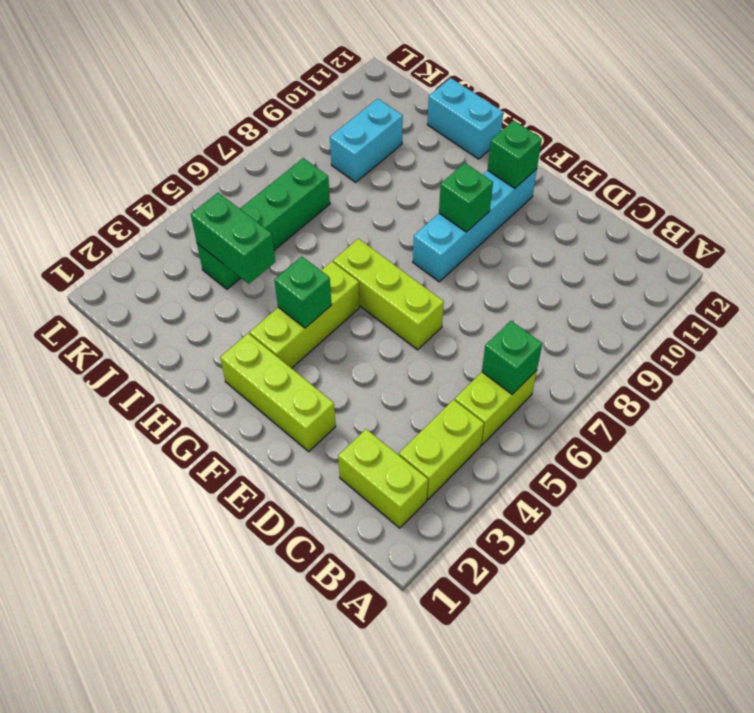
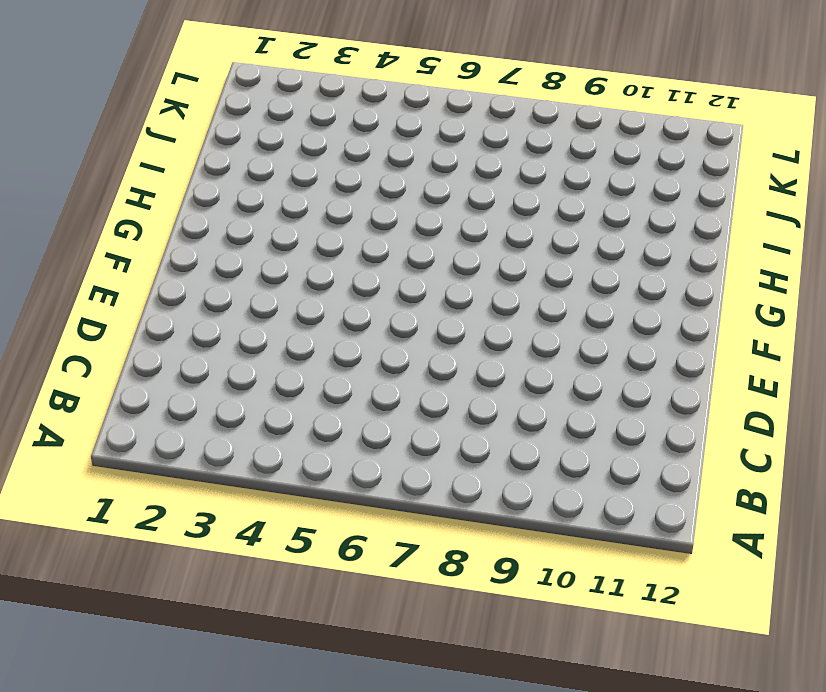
none -> lime 1x2 brick [338,429,428,528]
none -> lime 1x2 brick [399,400,484,500]
none -> lime 1x2 brick [455,370,537,445]

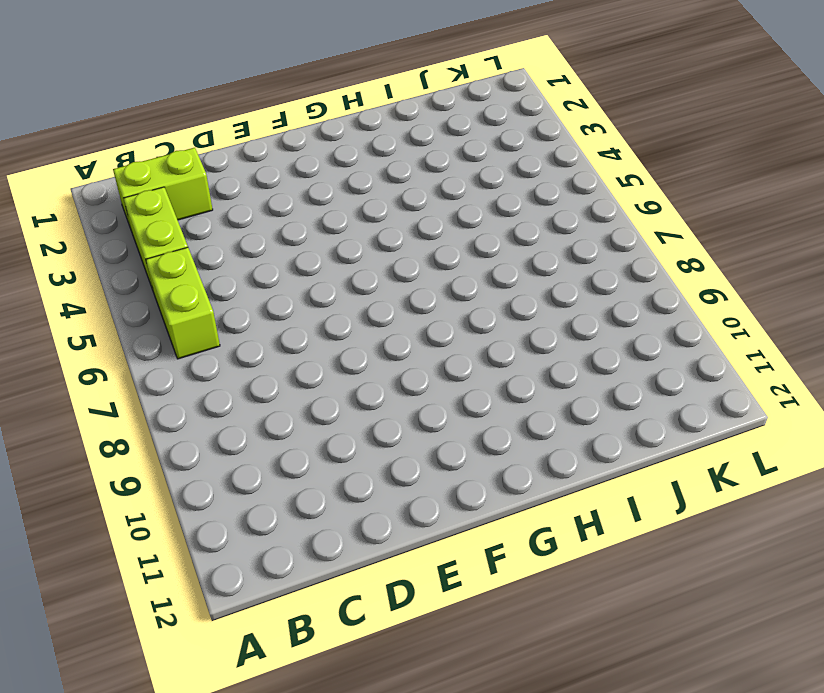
none -> lime 1x3 brick [220,333,336,452]
none -> lime 1x3 brick [333,239,444,350]
none -> cyan 1x4 brick [413,169,537,282]

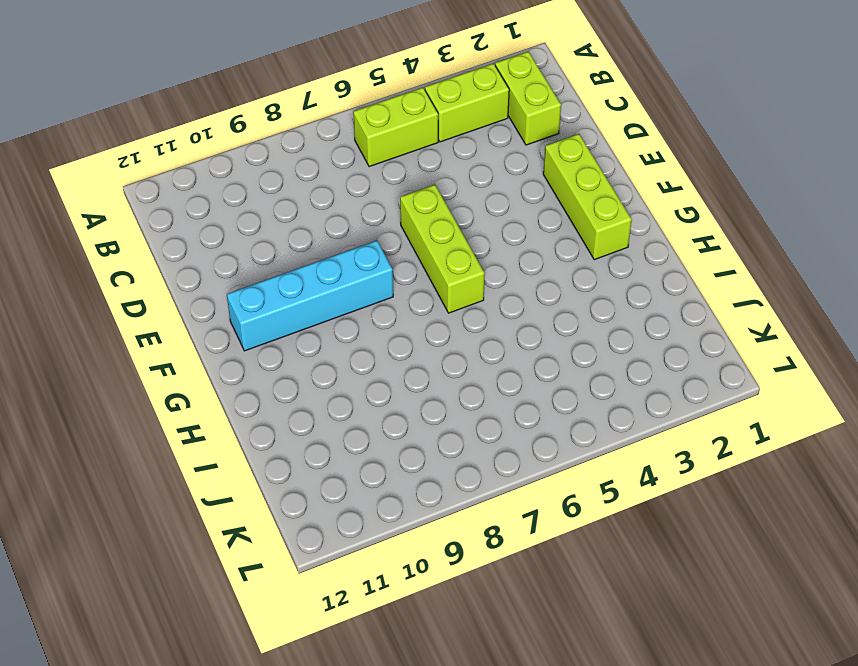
none -> lime 1x3 brick [250,261,360,368]
none -> cyan 1x2 brick [427,78,503,159]
none -> green 1x4 brick [197,158,330,289]

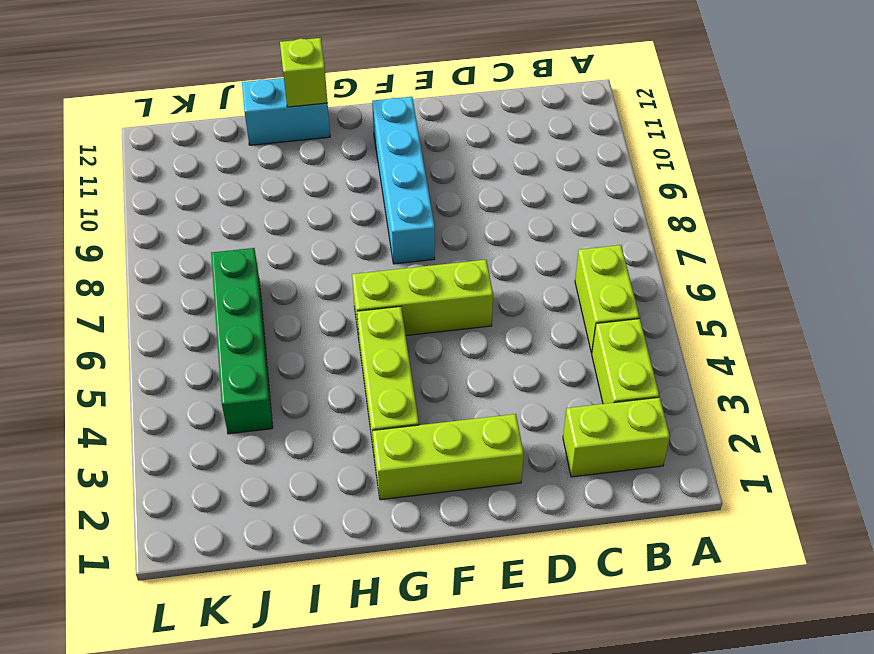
lime 1x1 brick [280,38,328,107] -> none
none -> cyan 1x2 brick [330,99,403,182]
none -> green 1x1 brick [482,321,542,394]
none -> green 1x1 brick [439,163,493,232]

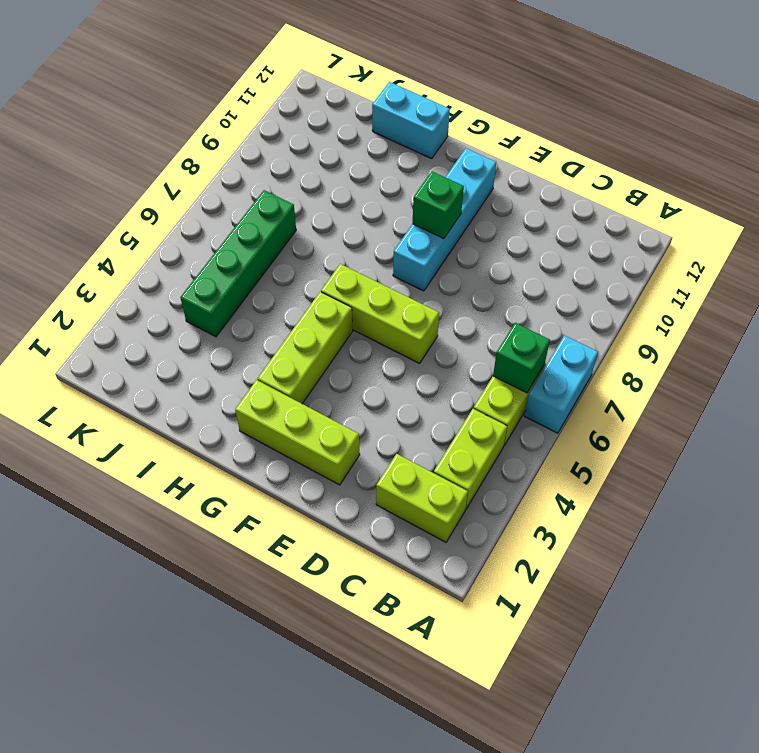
cyan 1x2 brick [524,336,598,433] -> cyan 1x2 brick moved to [330,99,403,182]
none -> green 1x1 brick [488,121,542,188]
none -> green 1x1 brick [274,256,332,328]
none -> green 1x2 brick [191,193,275,284]

